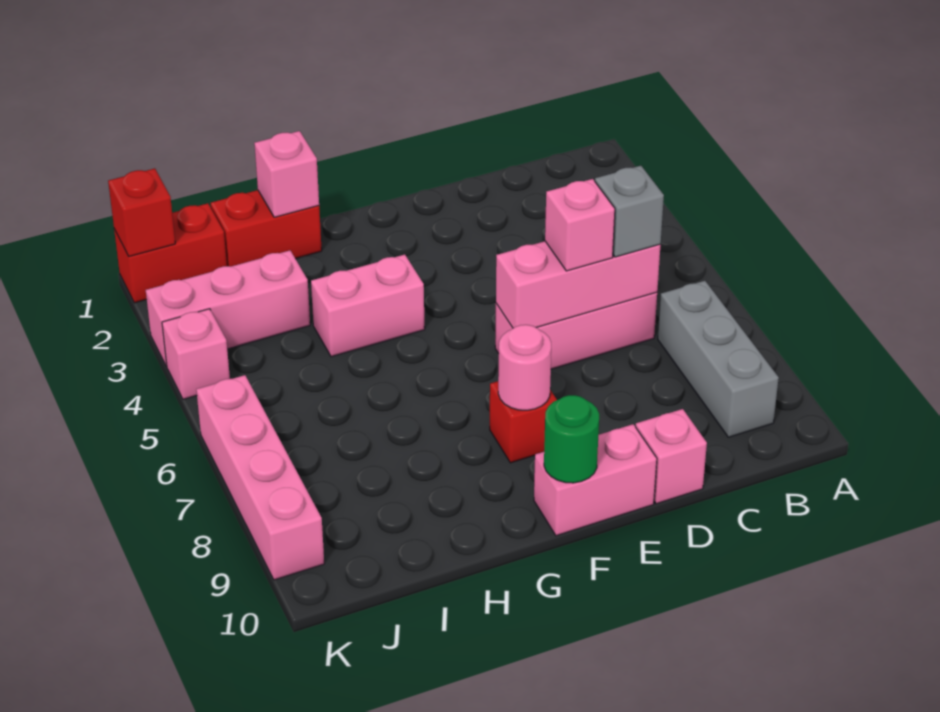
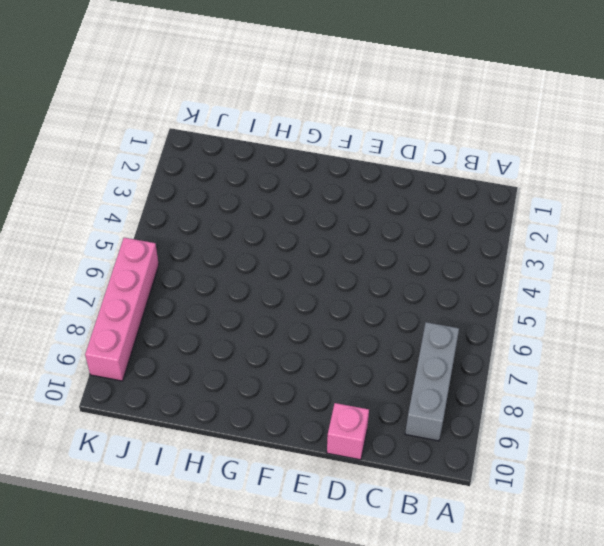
none -> pink 1x3 brick [495,292,657,369]
none -> pink 1x2 brick [534,424,657,536]
none -> red 1x1 brick [490,381,557,463]

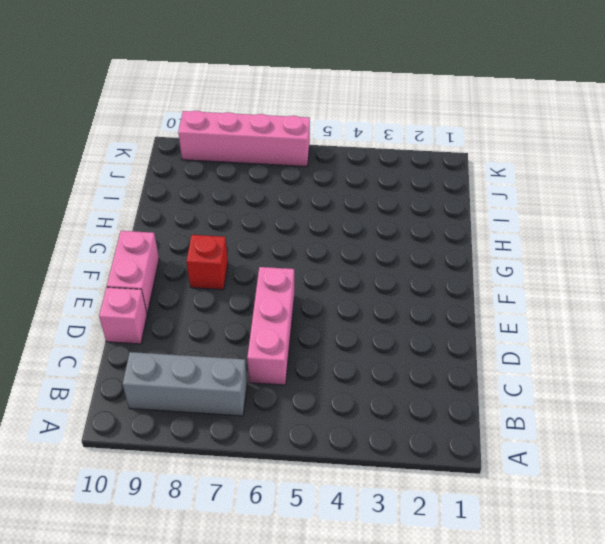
none -> pink 1x2 brick [311,254,425,357]
none -> red 1x2 brick [211,190,322,267]
none -> pink 1x3 brick [146,250,310,366]

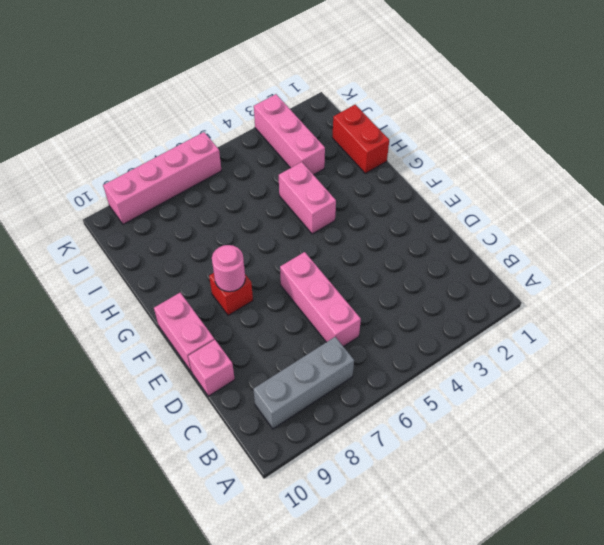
none -> red 1x2 brick [114,203,227,303]
none -> pink 1x1 brick [162,309,230,399]
none -> pink 1x3 brick [496,241,660,328]

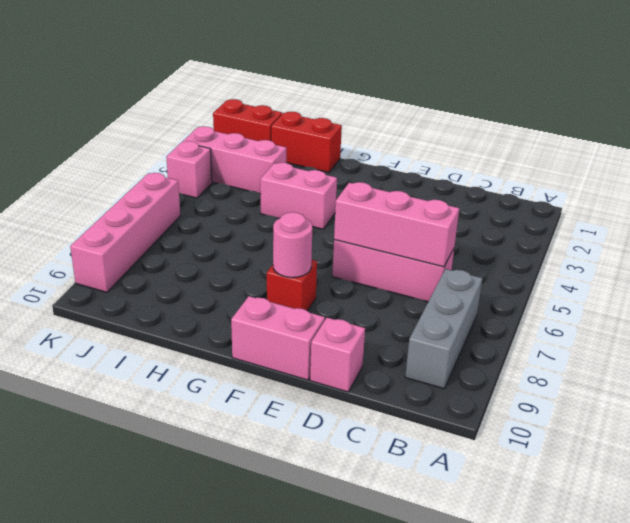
none -> green 1x1 round brick [544,395,599,483]
none -> pink 1x1 brick [254,131,319,217]
none -> red 1x1 brick [108,168,175,256]

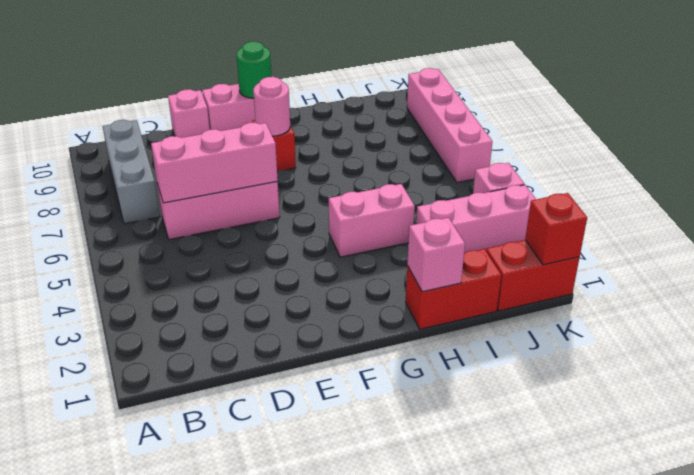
none -> grey 1x1 brick [595,166,664,257]
none -> pink 1x1 brick [545,179,615,271]

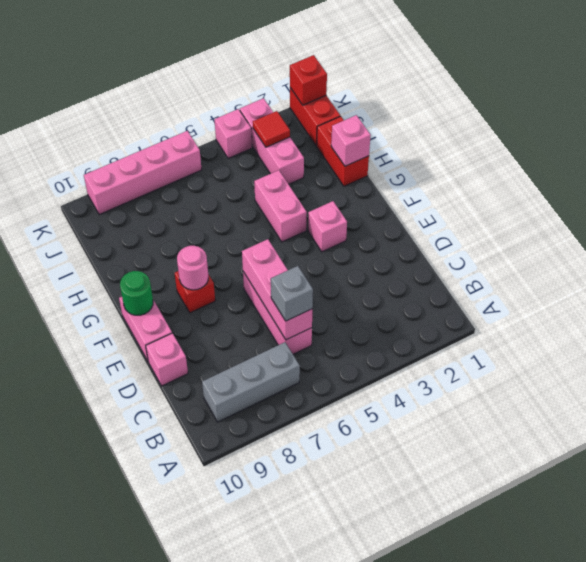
pink 1x1 brick [308,201,347,252] -> pink 1x1 brick moved to [545,179,615,271]
red 1x1 tile [253,111,290,147] -> none

